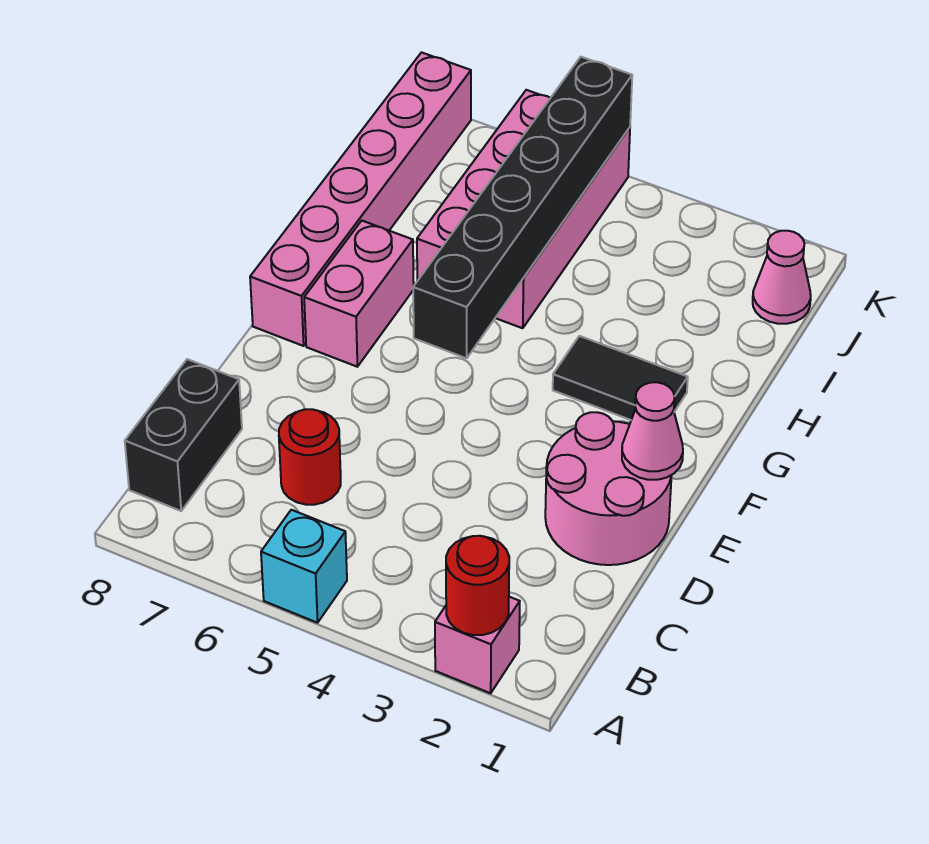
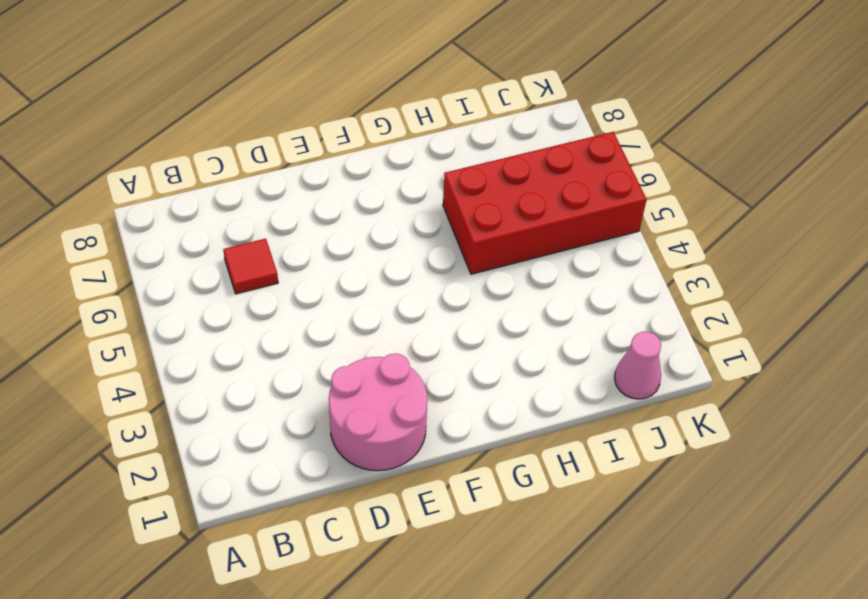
red 1x1 tile [223,239,278,294] -> red 1x1 round brick [279,409,341,505]
red 2x4 brick [443,132,647,274] -> pink 2x4 brick [417,90,630,328]
none -> pink 1x1 brick [435,597,520,693]
none -> cyan 1x1 brick [261,510,347,623]
none -> black 1x2 brick [125,359,242,511]

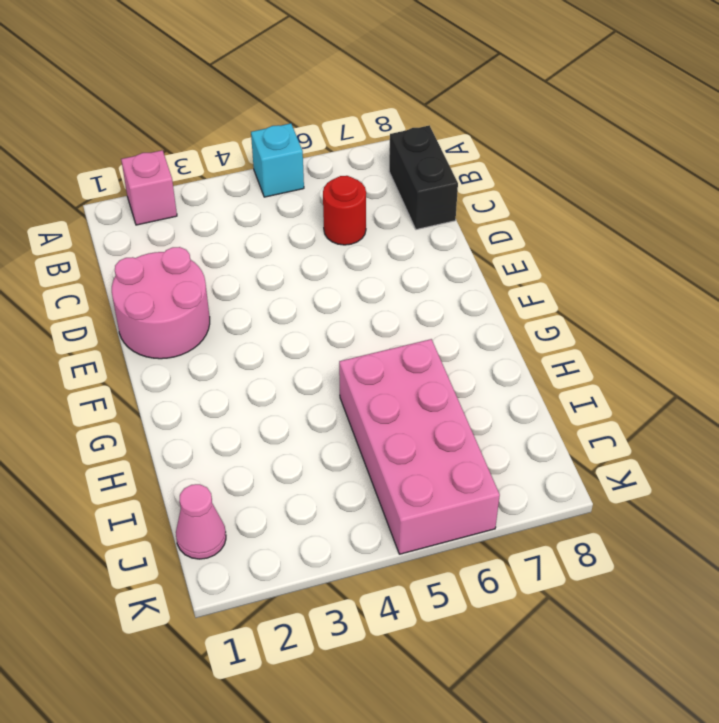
none -> pink 1x2 brick [304,221,414,367]
none -> pink 1x6 brick [250,52,471,346]
none -> black 1x2 tile [553,336,688,420]

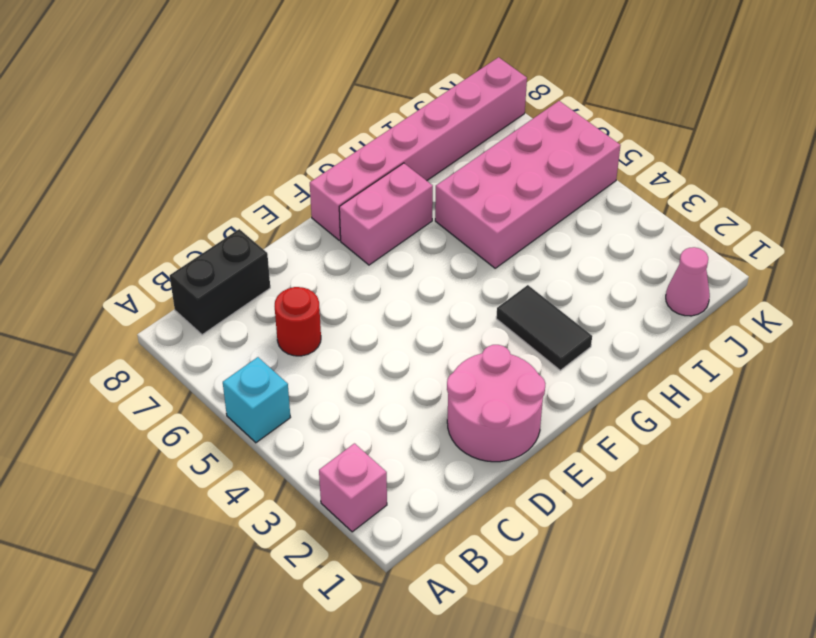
none -> red 1x1 round brick [446,536,509,635]
none -> pink 1x1 cone [622,382,683,480]
none -> black 1x6 brick [413,57,632,358]

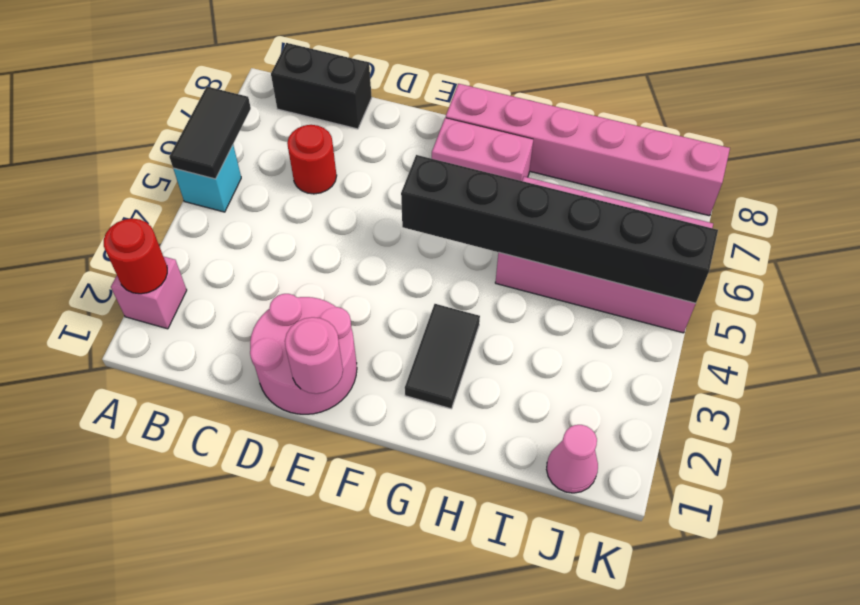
black 1x2 tile [169,87,251,179] -> none
pink 1x1 round brick [285,317,343,394] -> pink 1x1 cone [622,382,683,480]

